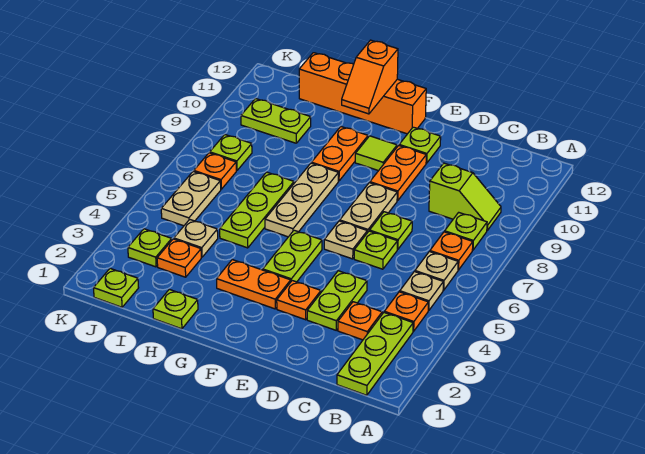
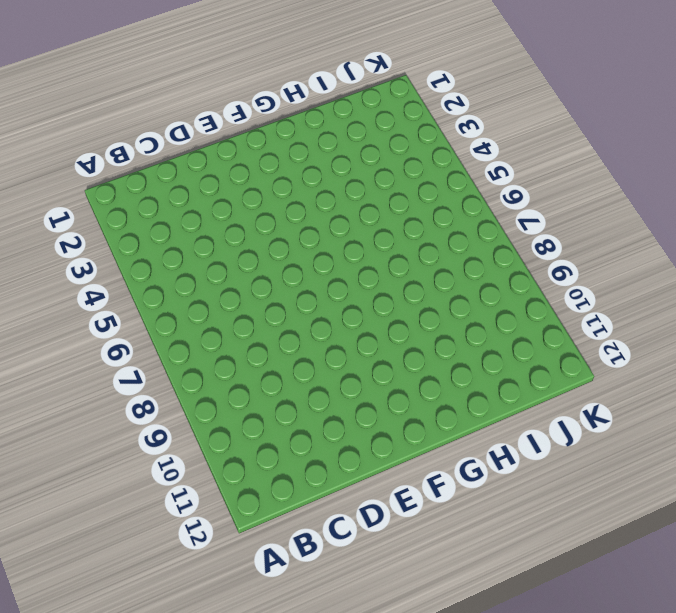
none -> lime 1x3 plate [337,313,413,395]
none -> orange 1x1 plate [384,292,428,331]
none -> tan 1x1 plate [400,272,443,311]
none -> tan 1x1 plate [415,252,458,290]

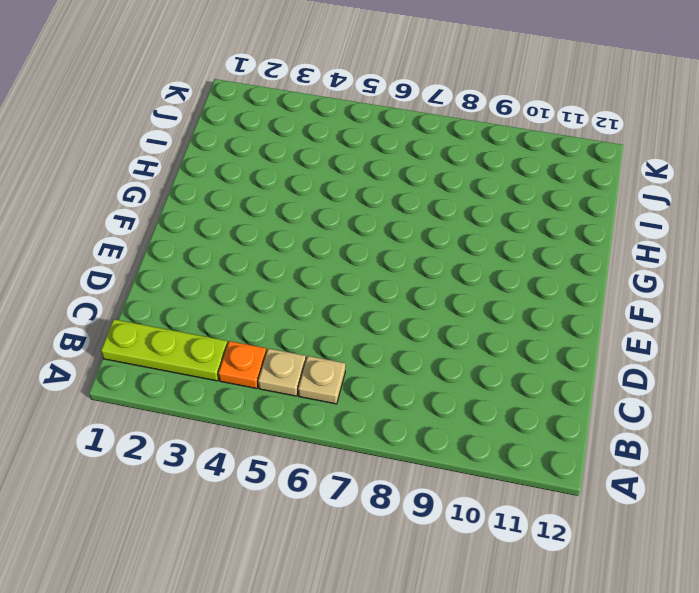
none -> orange 1x1 plate [430,232,473,270]
none -> lime 1x1 plate [445,212,487,250]
none -> lime 1x2 slope [429,163,501,230]
none -> orange 1x1 plate [338,302,382,340]

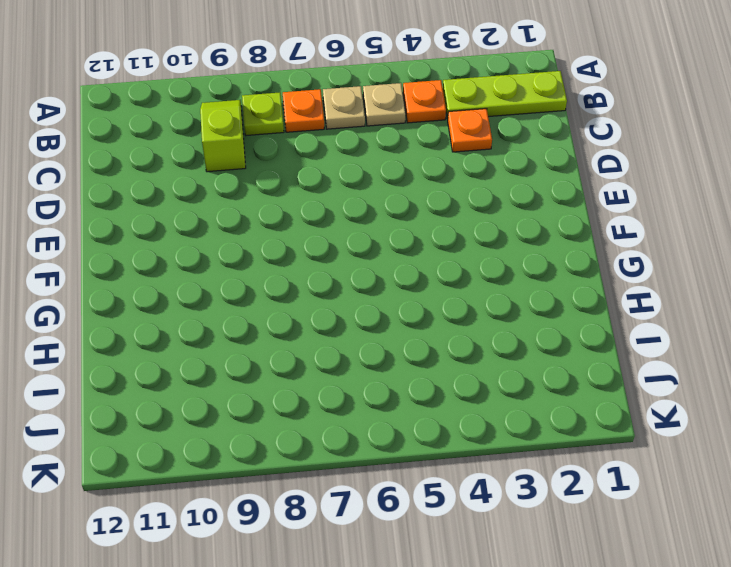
none -> lime 1x2 plate [307,271,367,330]
none -> lime 1x1 plate [354,231,397,269]
none -> lime 1x1 plate [370,212,412,249]
none -> orange 1x1 plate [277,281,321,320]

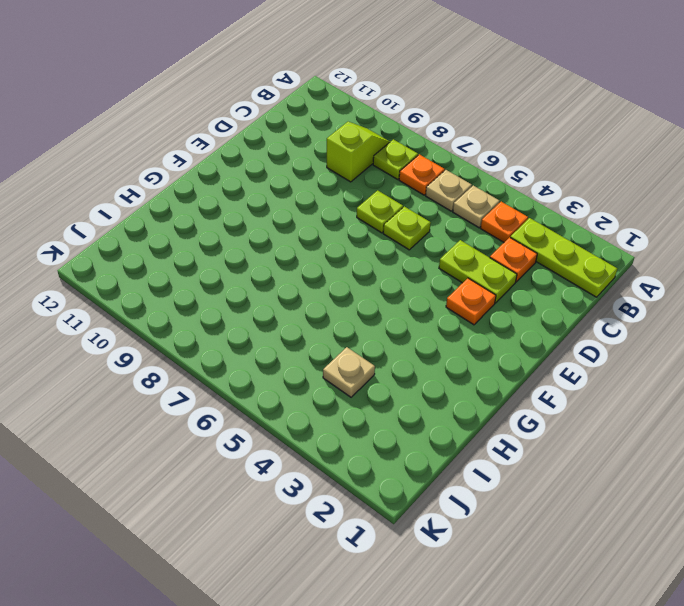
none -> tan 1x1 plate [324,221,367,259]
none -> tan 1x2 plate [340,183,397,233]
none -> orange 1x2 plate [370,146,426,201]
none -> lime 1x1 plate [399,127,441,163]

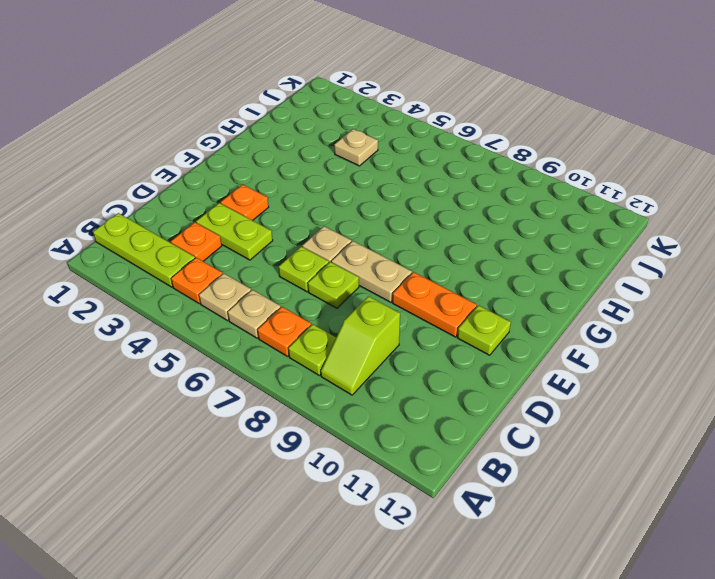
none -> orange 1x2 plate [217,260,291,309]
none -> lime 1x2 plate [263,230,322,282]
none -> lime 1x1 tile [355,136,397,171]
none -> orange 1x4 brick [299,53,426,134]

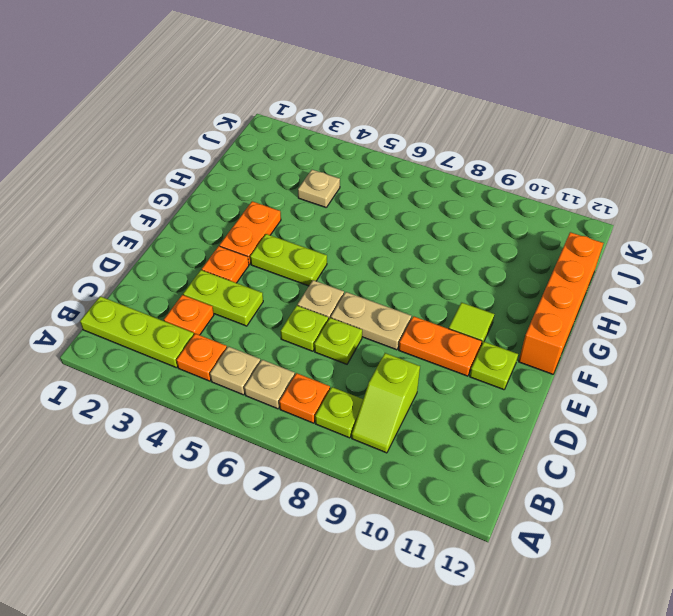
none -> tan 1x3 plate [265,163,338,237]
none -> orange 1x2 plate [311,127,368,181]
none -> lime 1x1 plate [153,289,198,329]
none -> lime 1x3 plate [220,172,294,248]

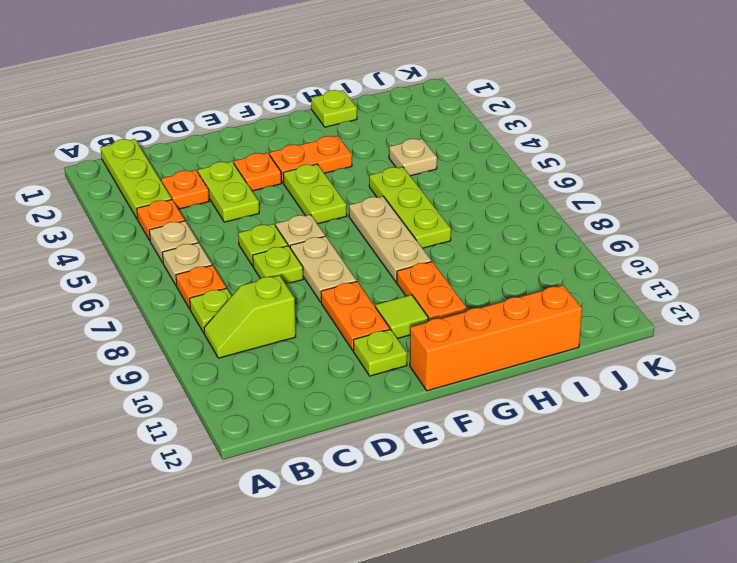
none -> orange 1x1 plate [157,239,201,277]
none -> lime 1x2 plate [241,98,311,143]
none -> lime 1x1 plate [94,268,139,307]
none -> lime 1x1 plate [128,229,172,267]

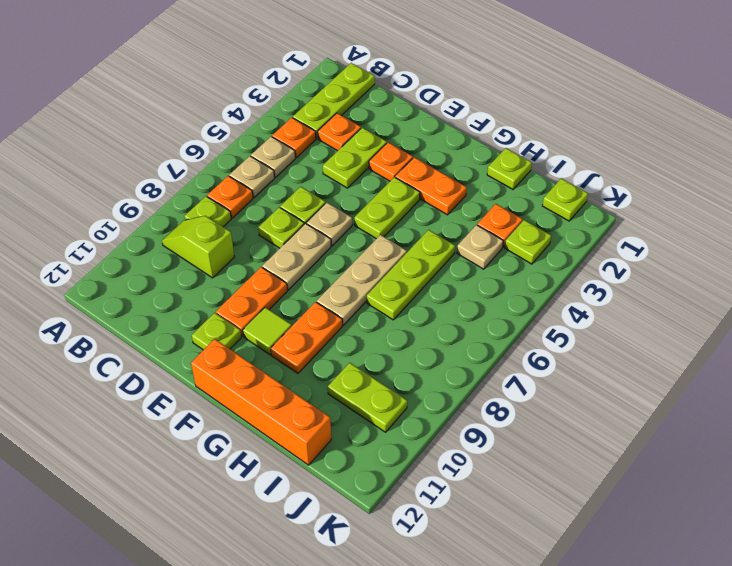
none -> tan 1x2 plate [161,171,221,226]
none -> orange 1x1 plate [194,153,236,189]
none -> lime 1x1 plate [210,135,252,171]
none -> orange 1x2 slope [342,40,398,114]

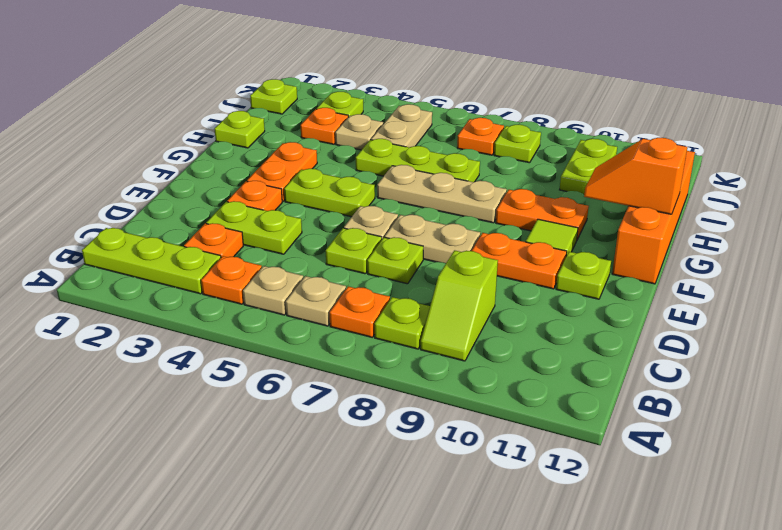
tan 1x2 plate [371,104,432,147] -> tan 1x2 plate turned to [161,171,221,226]

